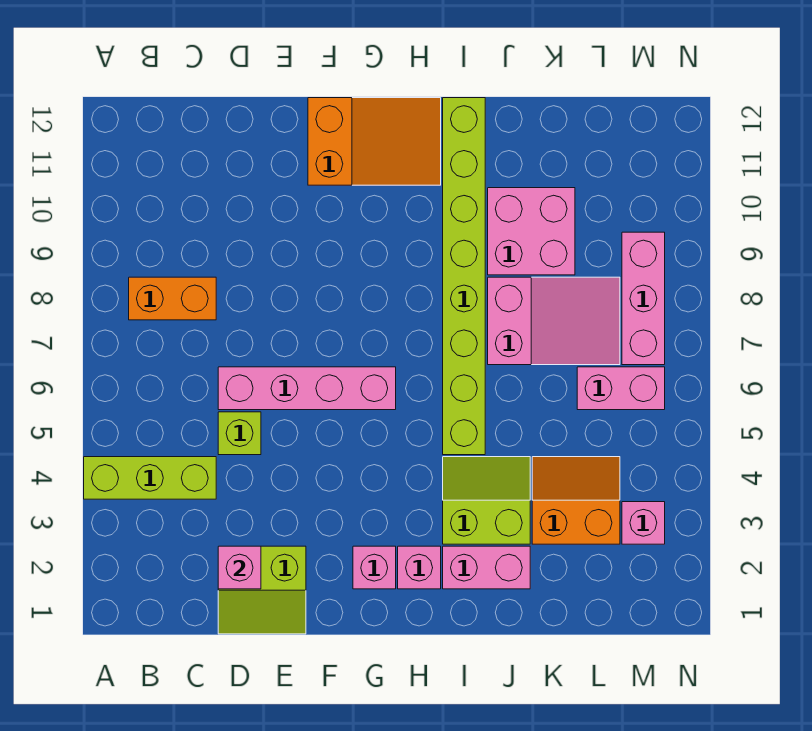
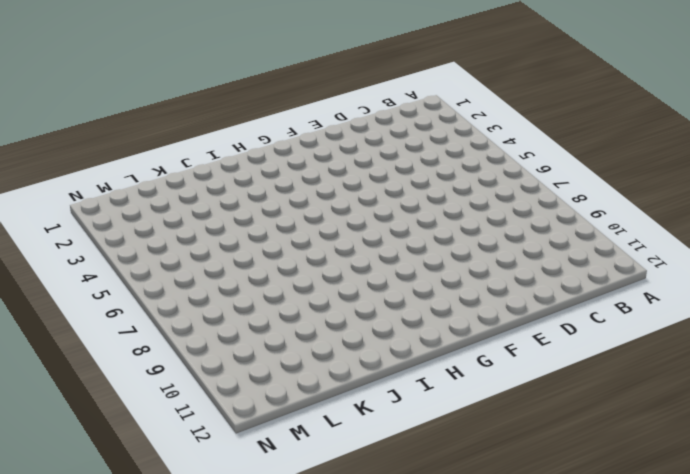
none -> lime 1x3 brick [84,457,216,499]
none -> orange 1x2 brick [129,277,216,320]
none -> lime 2x2 slope [218,546,306,634]

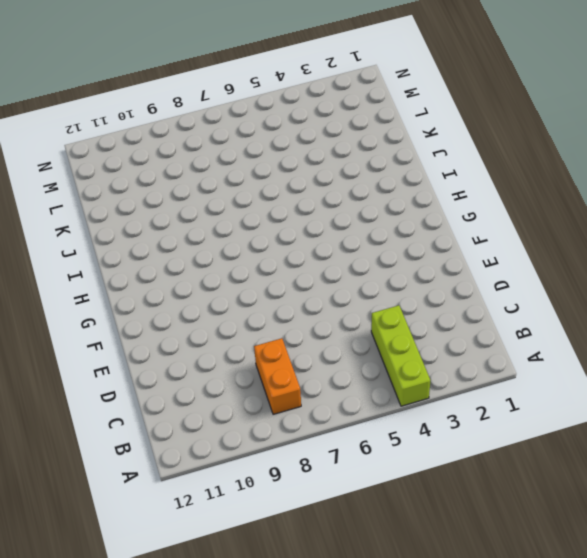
none -> lime 2x2 slope [218,546,306,634]
none -> lime 1x1 brick [218,412,261,455]
none -> pink 1x4 brick [218,367,396,410]

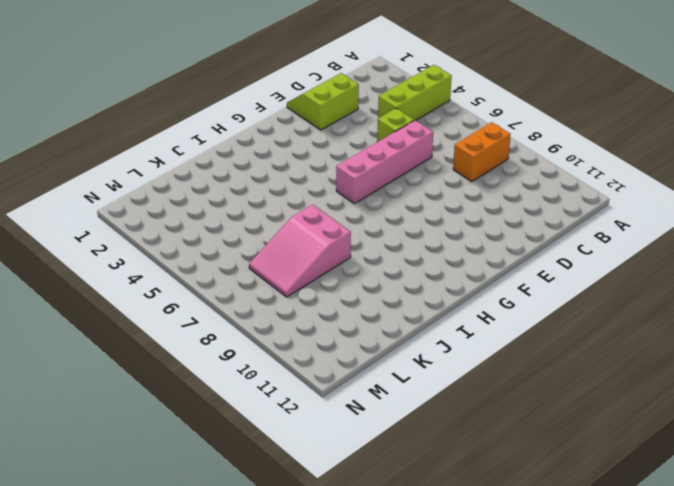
none -> orange 2x3 slope [308,98,441,185]
none -> pink 1x1 brick [353,546,396,589]
none -> pink 1x1 brick [398,546,441,589]

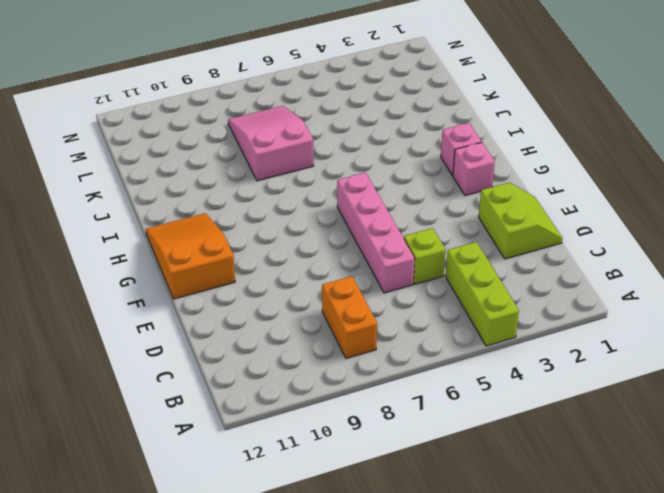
none -> pink 1x2 brick [443,546,530,589]
none -> lime 2x2 slope [443,457,530,544]
none -> lime 1x8 brick [443,98,485,455]

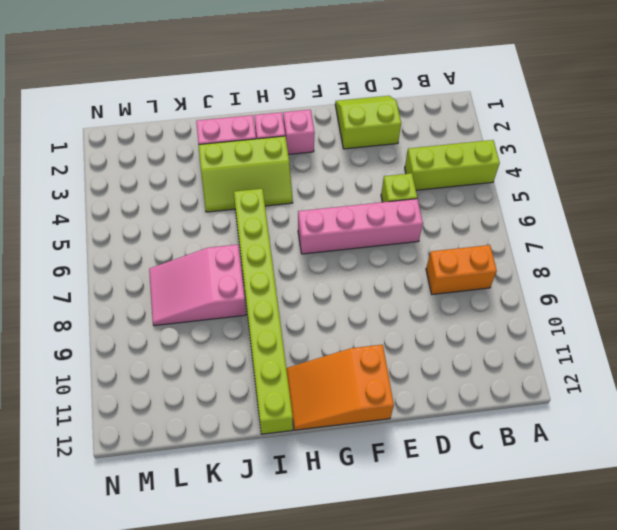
lime 2x3 slope [199,136,293,212] -> lime 2x2 slope [443,457,530,544]
none -> pink 2x2 brick [488,188,575,275]
none -> orange 2x2 slope [532,457,620,544]
none -> pink 1x2 brick [577,367,665,410]

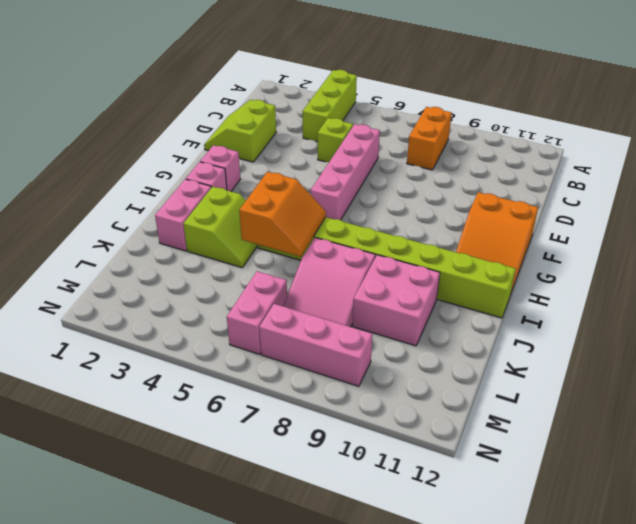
orange 2x2 slope [239,172,326,256] -> orange 2x2 slope moved to [532,457,620,544]
none -> pink 1x1 brick [622,502,665,544]
none -> pink 1x1 brick [218,546,261,589]

